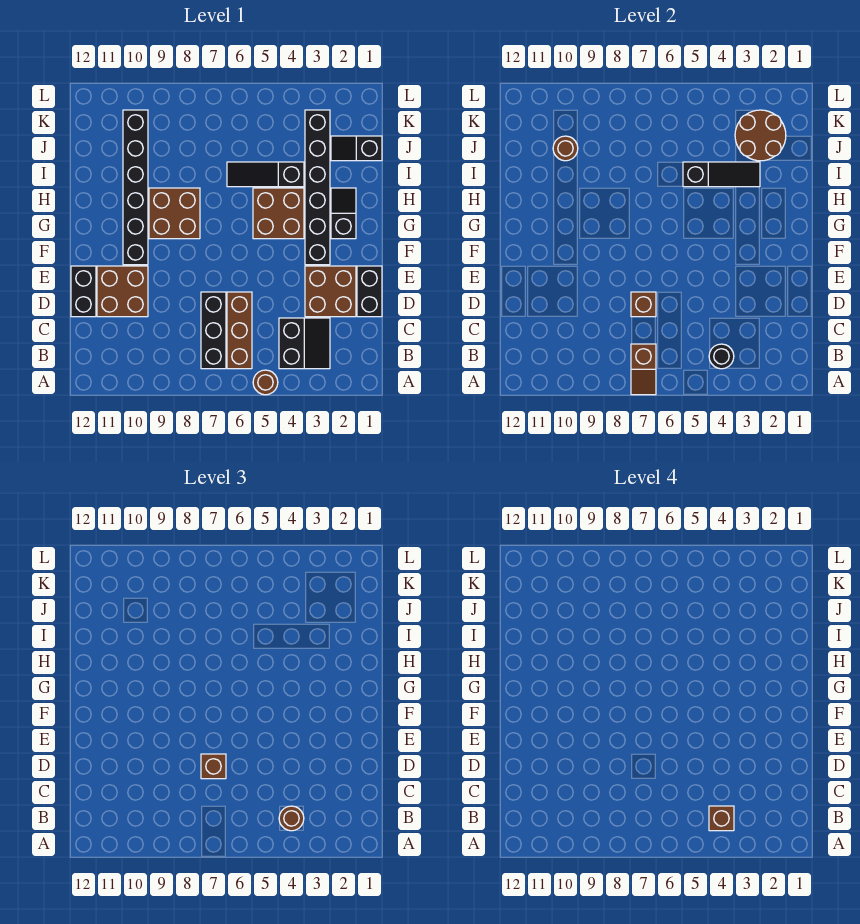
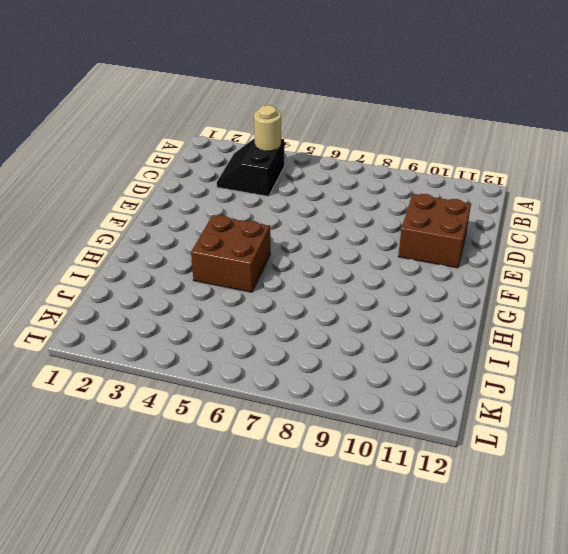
tan 1x1 round brick [254,105,281,151] -> black 1x1 round brick [709,344,734,369]
none -> brown 1x1 round brick [253,370,278,395]
none -> brown 1x3 brick [227,292,252,369]
none -> black 1x3 brick [201,292,226,369]

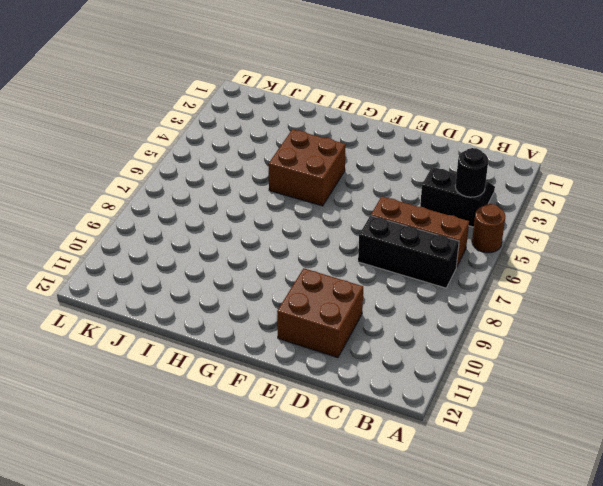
none -> black 1x2 brick [357,266,382,317]
none -> brown 2x2 brick [305,266,356,317]
none -> black 1x2 brick [71,266,96,317]

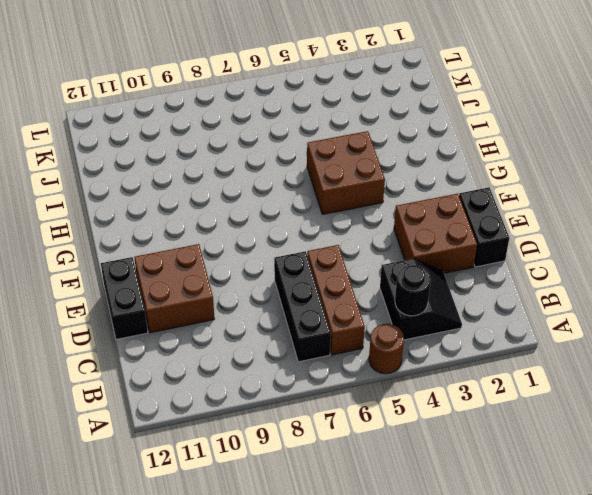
none -> black 1x6 brick [305,110,330,265]
none -> black 1x6 brick [123,110,148,265]
none -> black 1x2 slope [331,188,356,239]

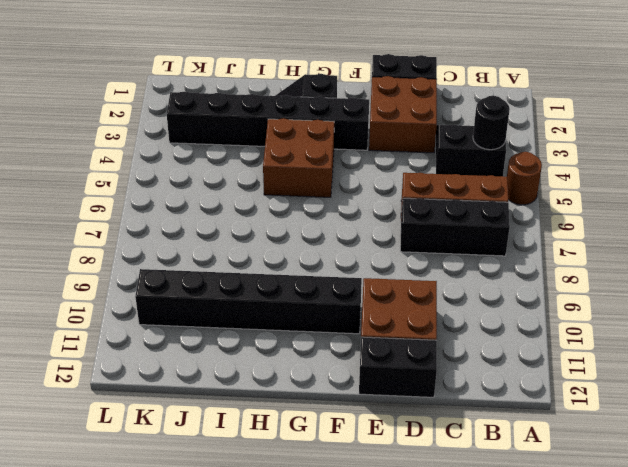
none -> brown 2x2 brick [149,188,200,239]
none -> black 1x3 slope [227,162,304,187]
none -> black 1x2 slope [331,136,382,161]

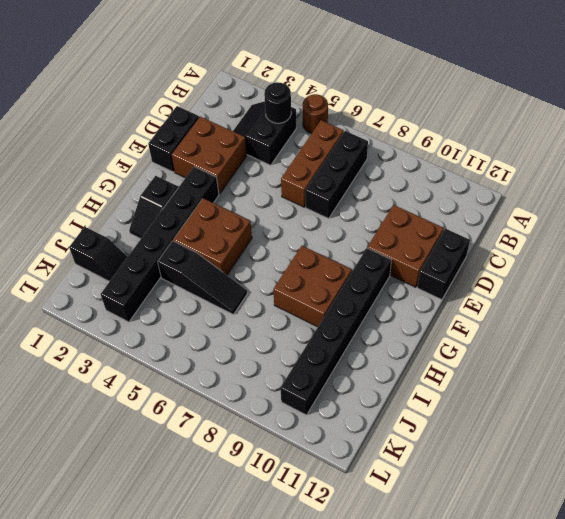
none -> brown 1x2 slope [631,344,656,395]
none -> brown 1x1 brick [631,292,656,317]
none -> black 1x3 slope [683,162,760,187]

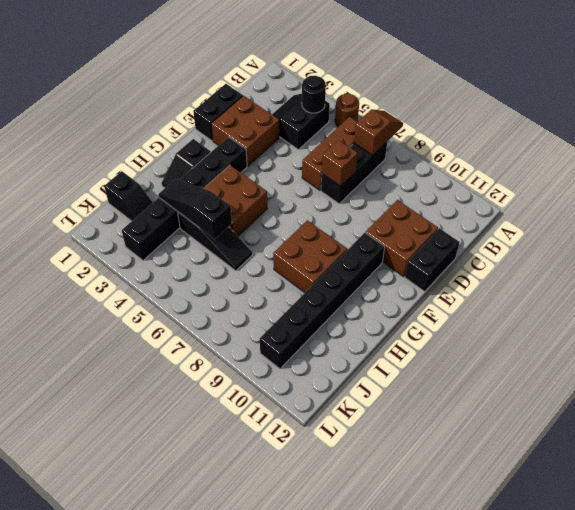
none -> brown 2x2 round brick [735,110,786,161]
none -> brown 1x1 round brick [553,136,578,161]
none -> brown 1x1 round brick [279,806,304,831]

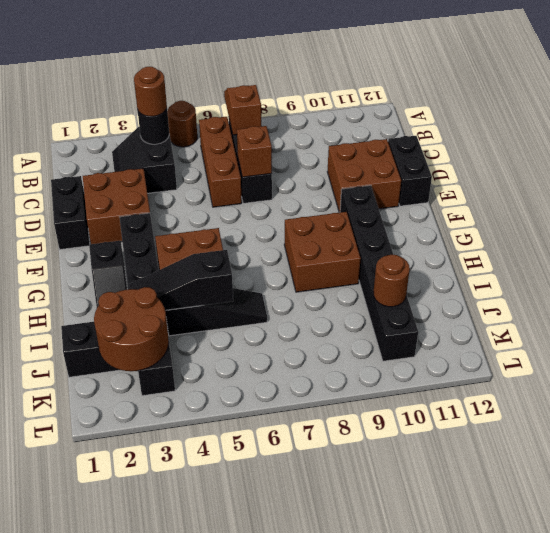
none -> brown 1x1 brick [201,754,226,779]
none -> brown 1x1 brick [709,806,734,831]

